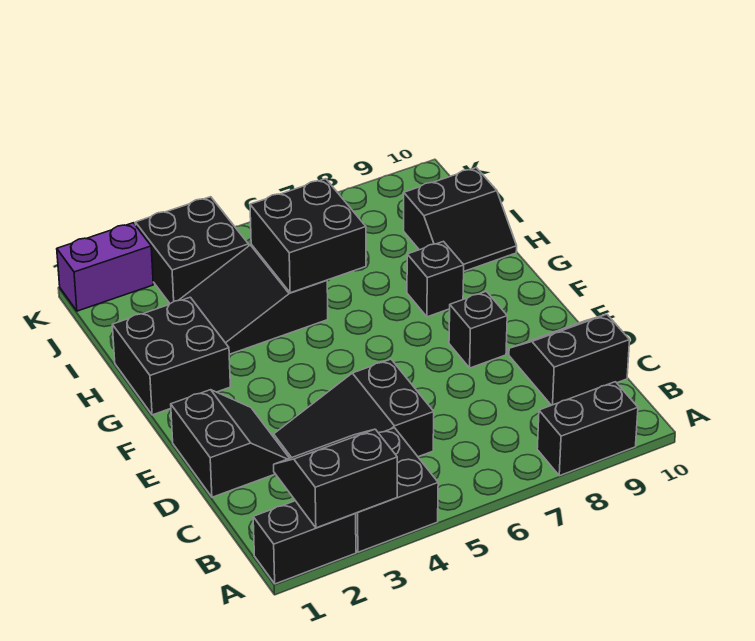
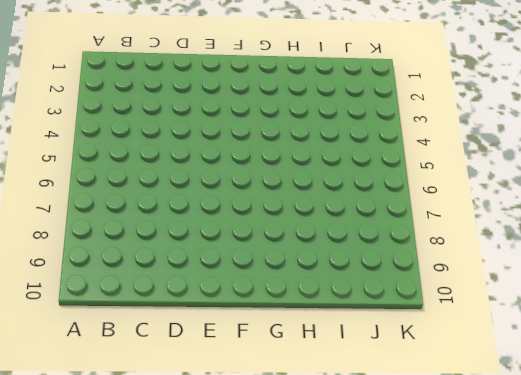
none -> black 1x2 brick [253,501,356,584]
none -> black 2x2 brick [355,428,438,552]
none -> black 1x2 brick [537,382,638,476]

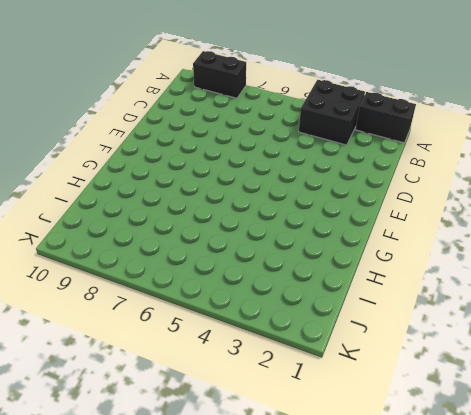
none -> black 2x3 slope [274,359,434,458]
none -> black 2x2 slope [509,314,630,405]
none -> black 2x2 slope [171,390,289,497]

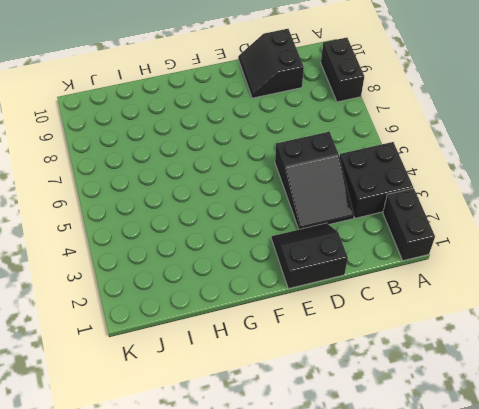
none -> black 1x1 brick [449,291,507,368]
none -> black 2x2 brick [112,297,230,415]
none -> black 1x1 brick [407,241,464,317]

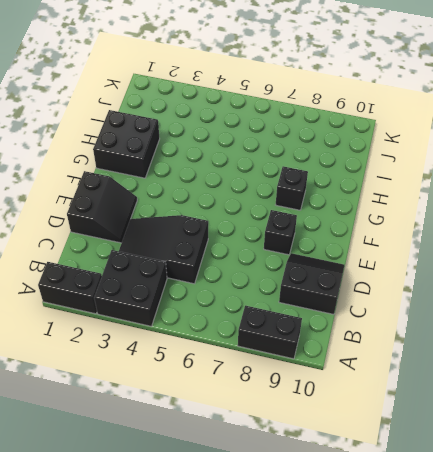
none -> black 2x3 slope [178,244,328,354]
none -> black 2x2 slope [404,168,517,271]
none -> black 2x2 brick [135,197,249,304]

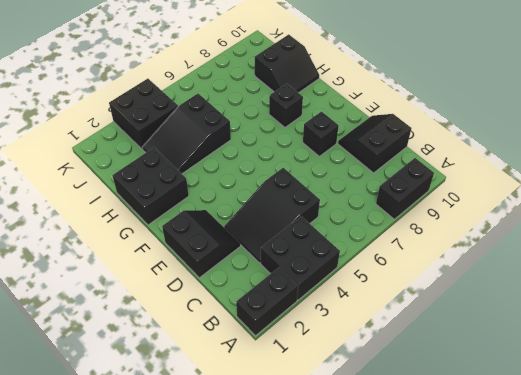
none -> purple 1x2 brick [57,223,153,311]
none -> black 2x2 slope [274,429,397,528]
none -> black 2x2 brick [250,179,366,293]

